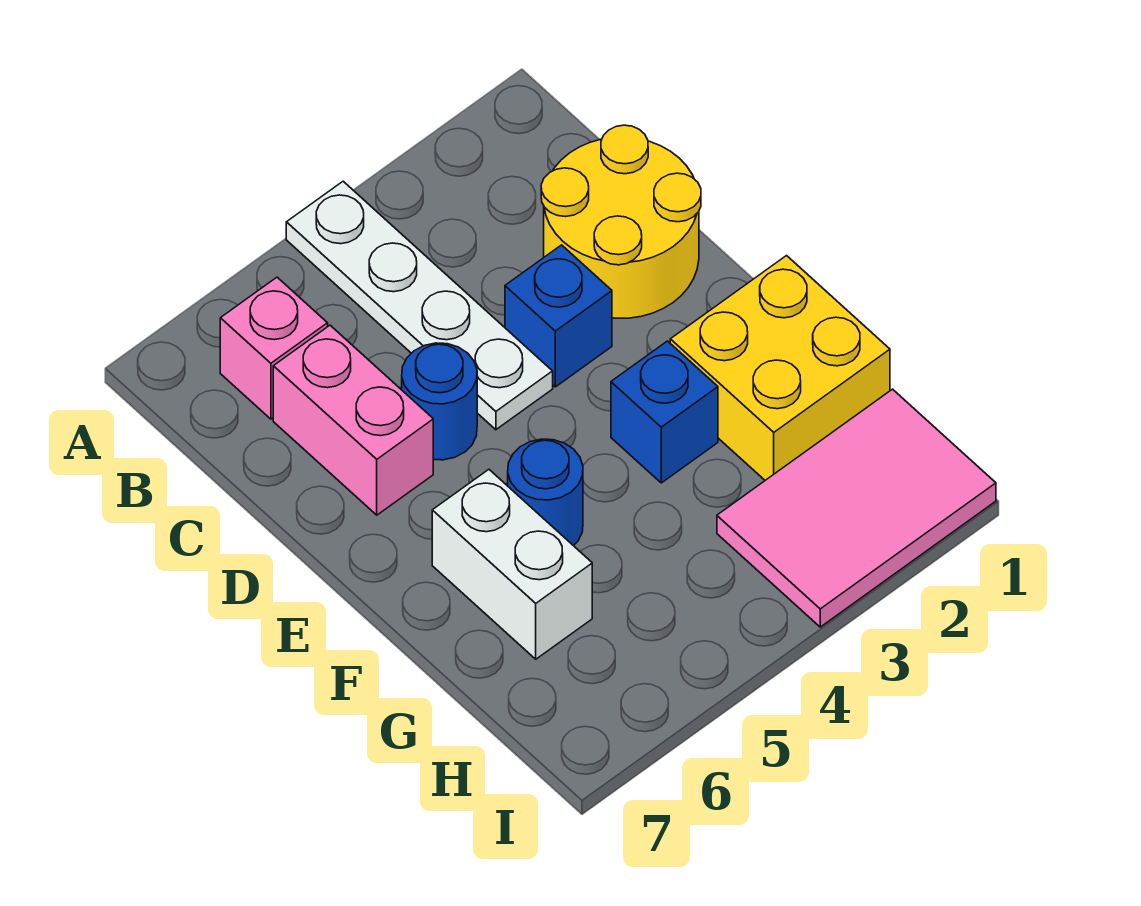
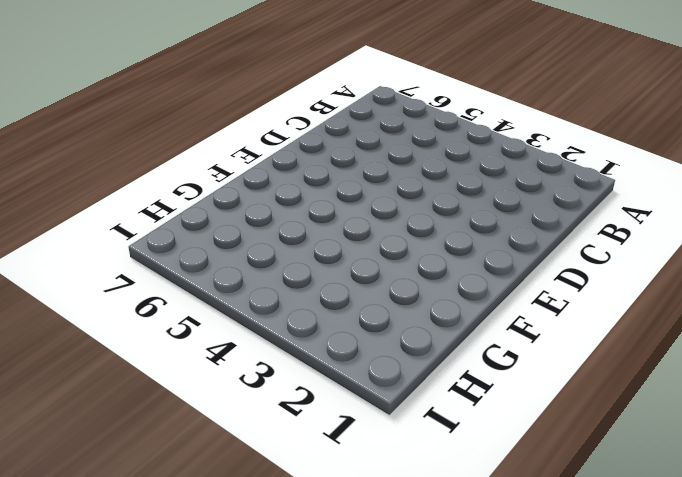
none -> white 1x4 plate [286,181,553,430]
none -> pink 1x1 brick [220,277,328,419]

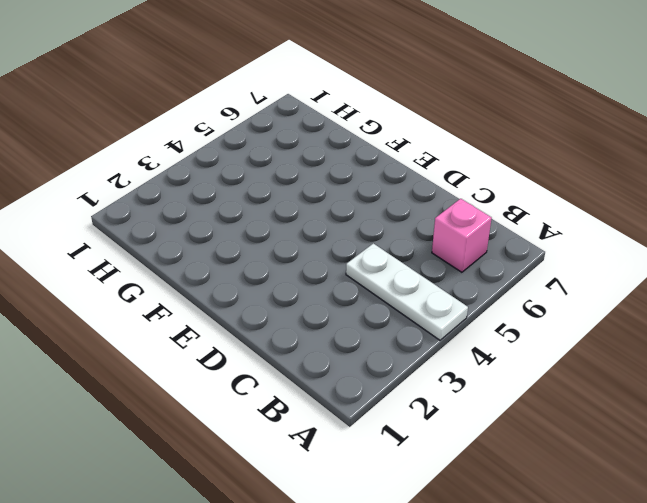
white 1x3 plate [346,243,468,340] -> white 1x4 plate [286,181,553,430]
none -> yellow 2x2 round brick [541,125,701,318]
none -> pink 1x2 brick [273,325,433,515]

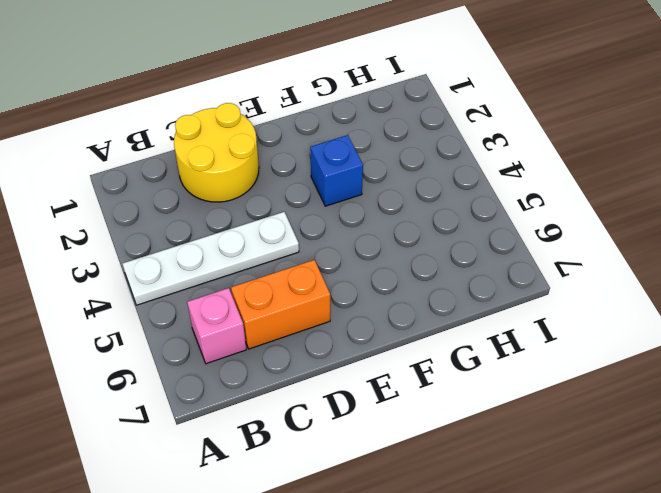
orange 1x2 brick [231,260,330,349] -> pink 1x2 brick [273,325,433,515]
none -> blue 1x1 brick [505,245,612,387]
none -> blue 1x1 round brick [402,343,477,460]

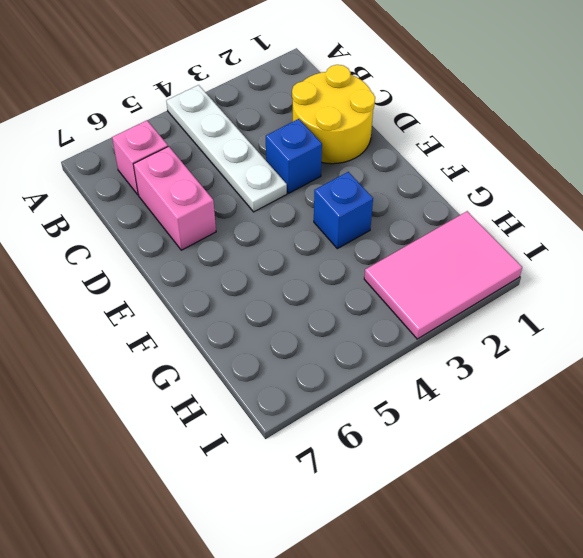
none -> blue 1x1 round brick [402,343,477,460]
none -> yellow 2x2 brick [670,256,890,480]

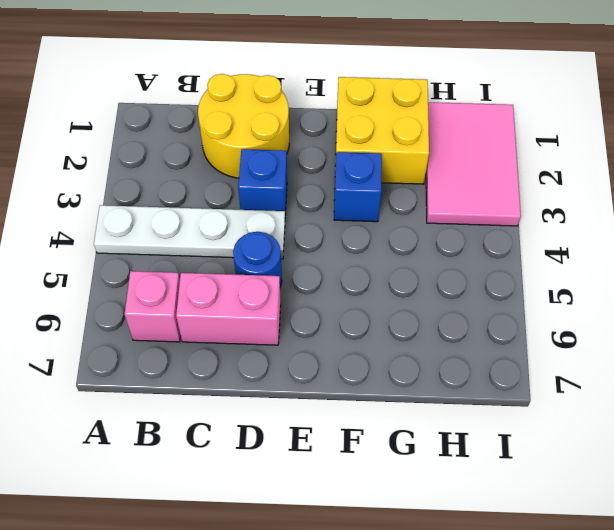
none -> blue 1x1 round brick [508,439,583,546]
none -> white 1x2 brick [432,470,592,659]

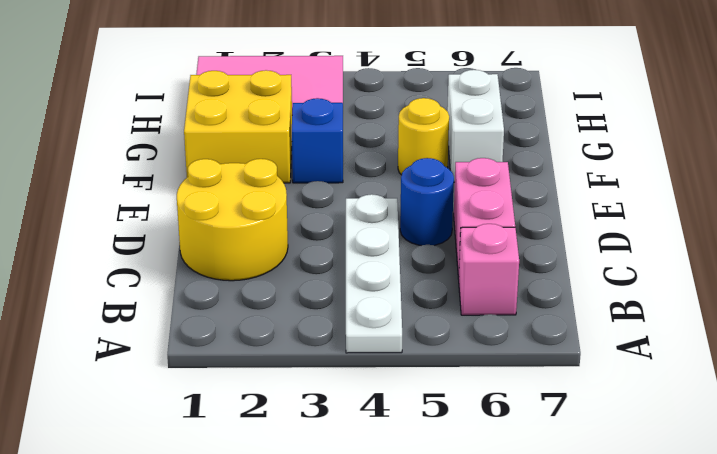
yellow 1x1 round brick [398,98,449,175] -> blue 1x1 round brick [508,439,583,546]
none -> blue 1x1 brick [505,245,612,387]

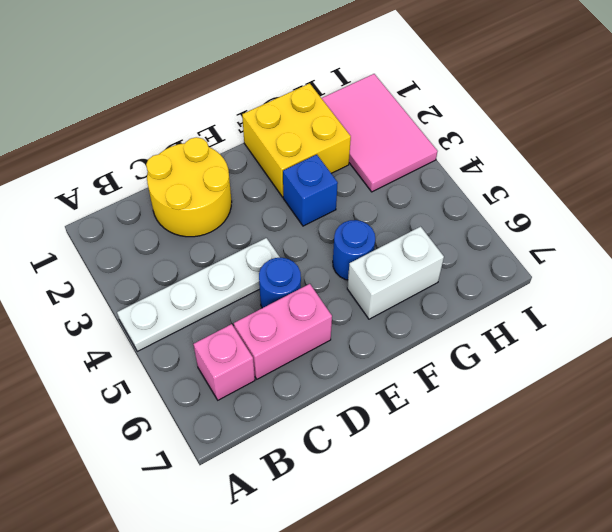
none -> blue 1x1 brick [505,245,612,387]

